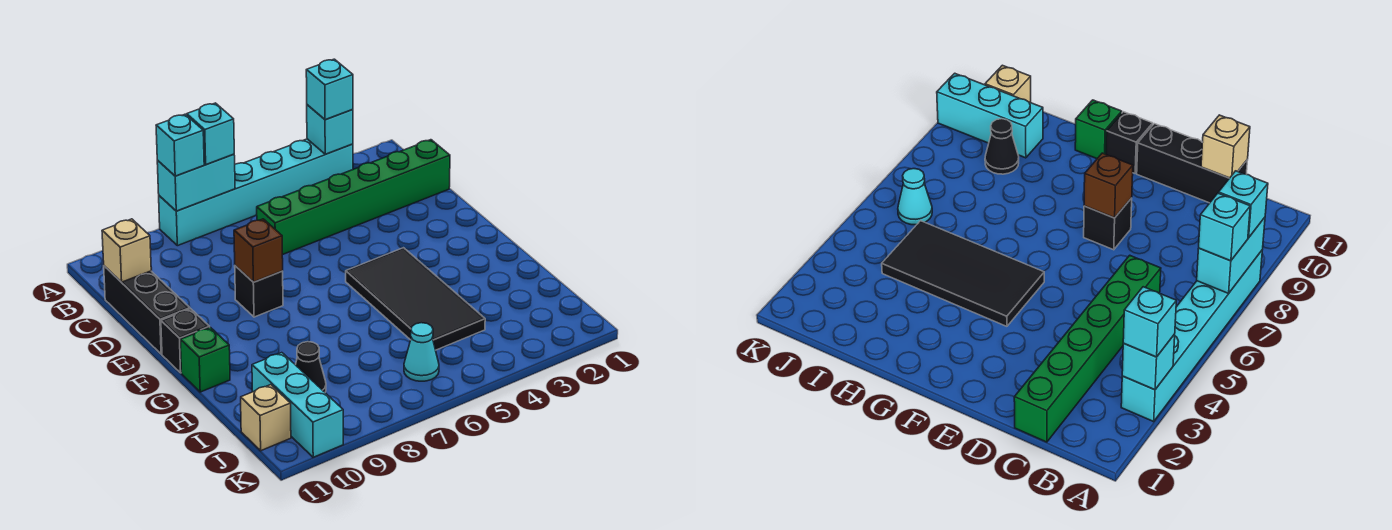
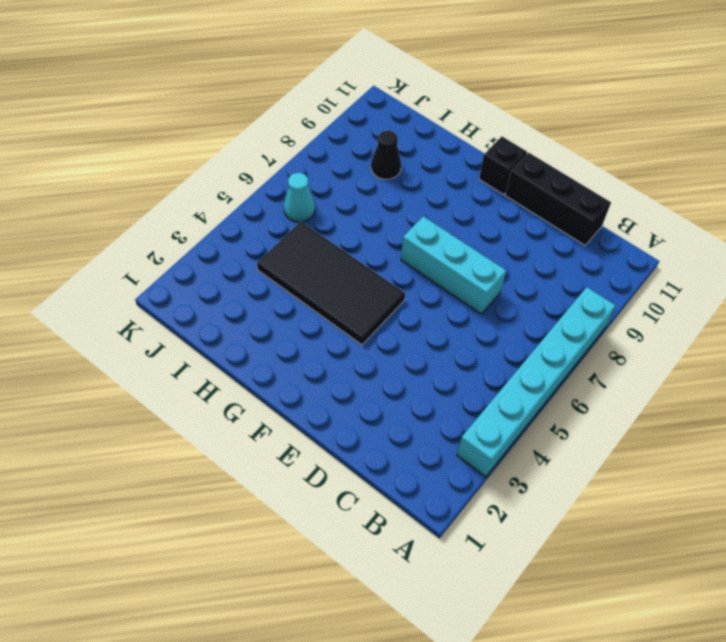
cyan 1x3 brick [401,216,506,314] -> cyan 1x3 brick moved to [252,353,343,457]
none -> green 1x6 brick [257,140,450,255]
none -> black 1x1 brick [235,266,283,317]
none -> green 1x1 brick [180,327,230,392]

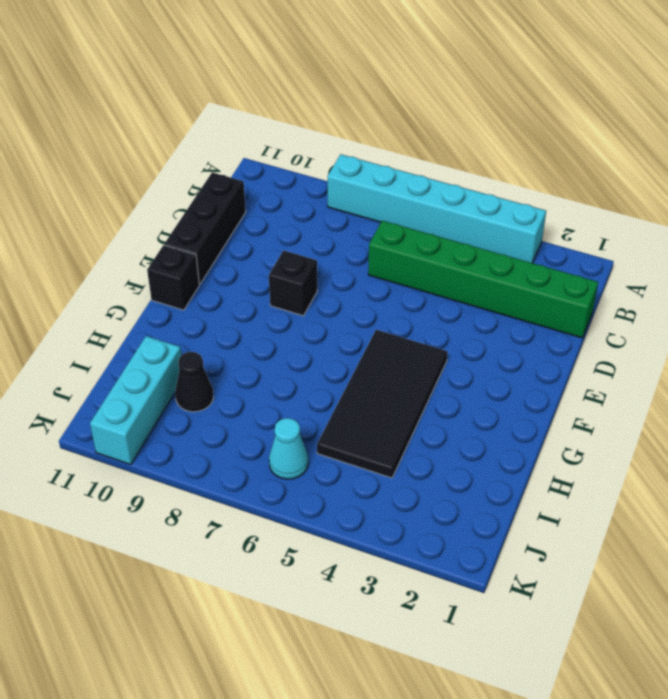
none -> green 1x1 brick [180,327,230,392]
none -> tan 1x1 brick [241,385,291,451]
none -> cyan 1x1 brick [307,105,353,154]

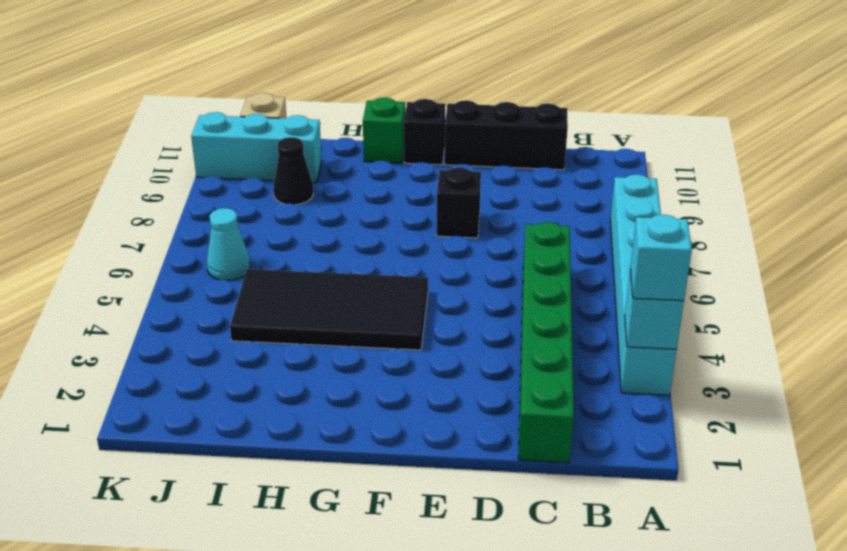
none -> cyan 1x2 brick [157,154,235,211]
none -> tan 1x1 brick [102,219,151,282]
none -> brown 1x1 brick [234,219,283,282]

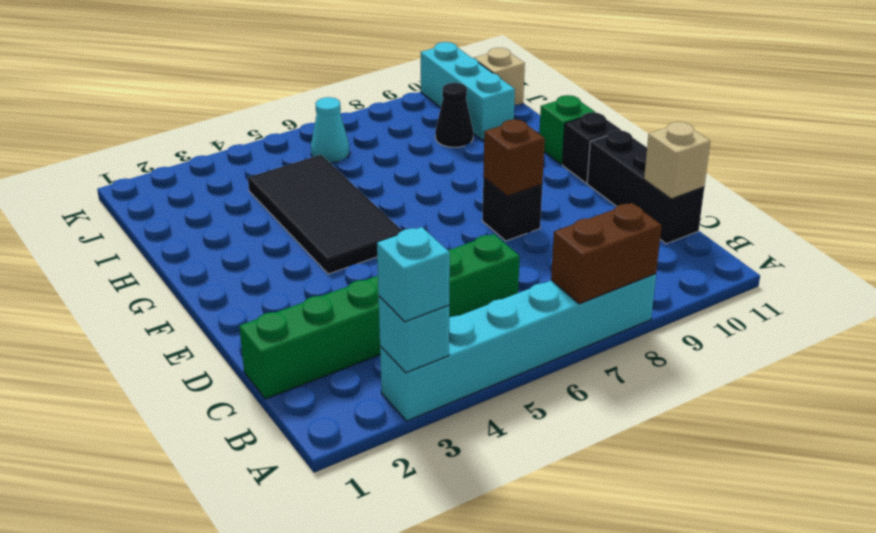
brown 1x2 brick [551,203,662,304] -> cyan 1x2 brick [157,154,235,211]
none -> cyan 1x1 brick [187,103,234,164]
none -> cyan 1x1 brick [156,114,204,176]

